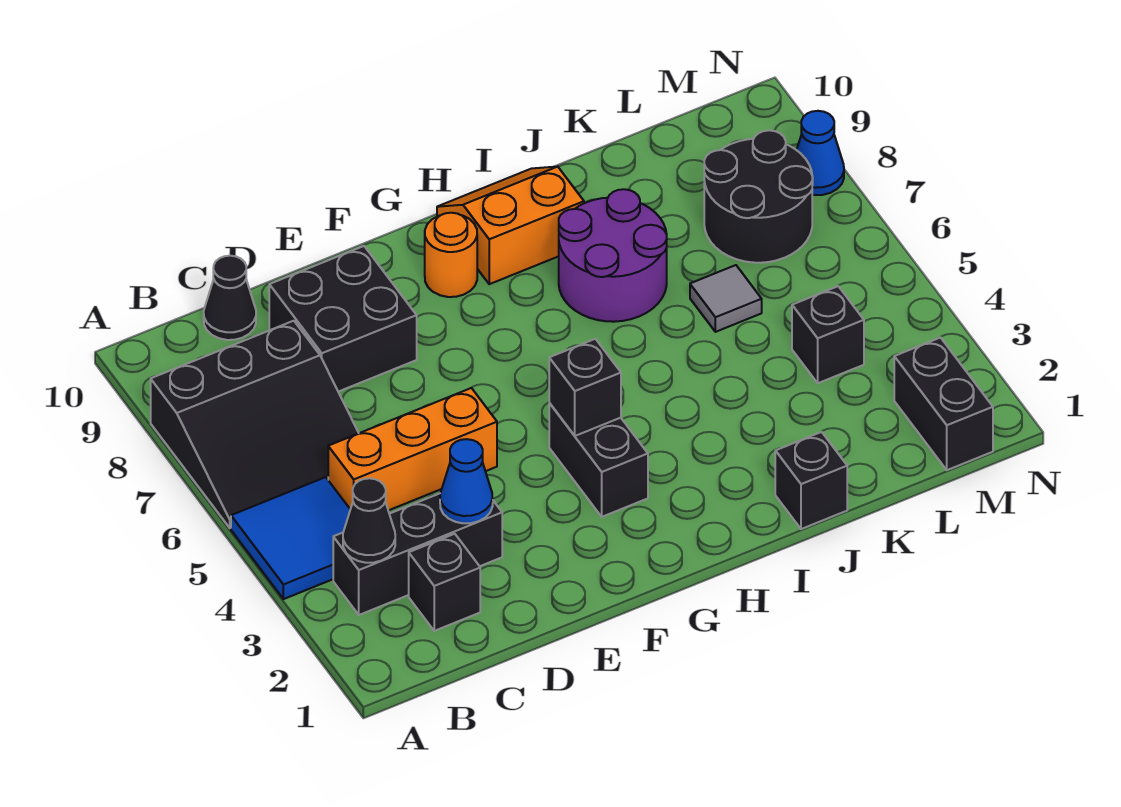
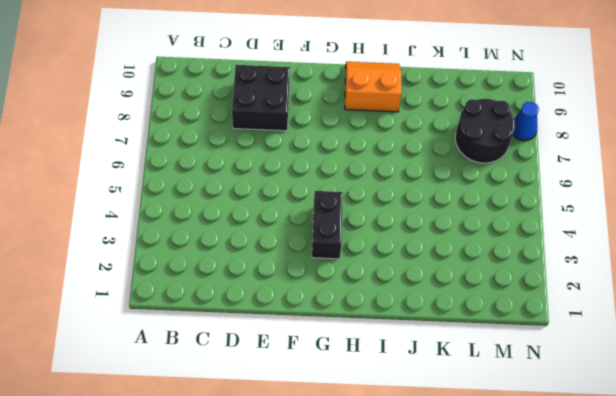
none -> blue 2x2 tile [231,477,350,599]
none -> black 3x3 slope [151,321,359,528]
none -> black 1x3 brick [333,494,502,615]

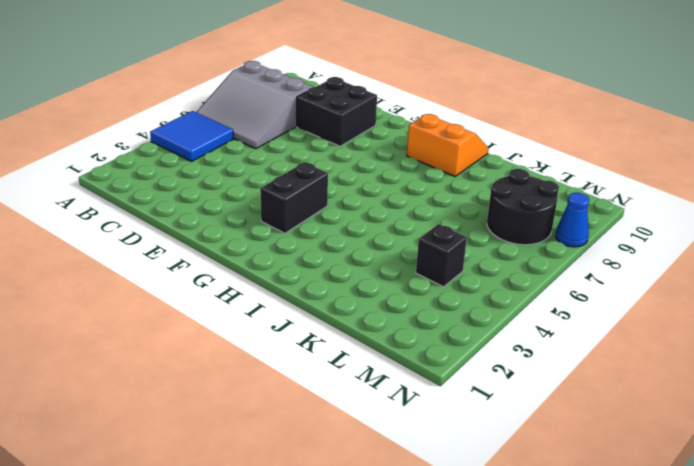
grey 3x3 slope [196,61,313,149] -> black 3x3 slope [151,321,359,528]
none -> black 1x3 brick [333,494,502,615]
none -> black 1x1 brick [409,534,480,631]
none -> orange 1x3 brick [328,388,497,511]

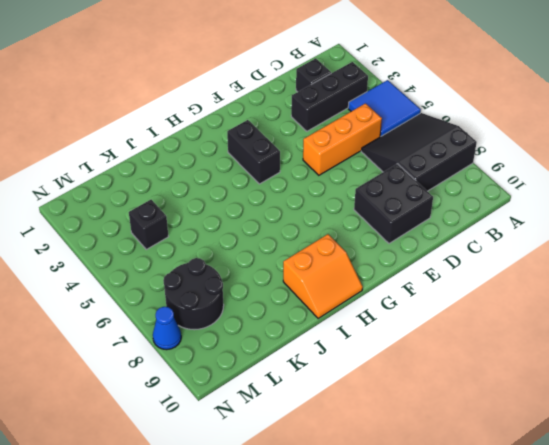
none -> black 1x1 cone [204,256,256,340]
none -> orange 1x1 round brick [425,213,477,297]
none -> purple 2x2 round brick [559,189,667,322]

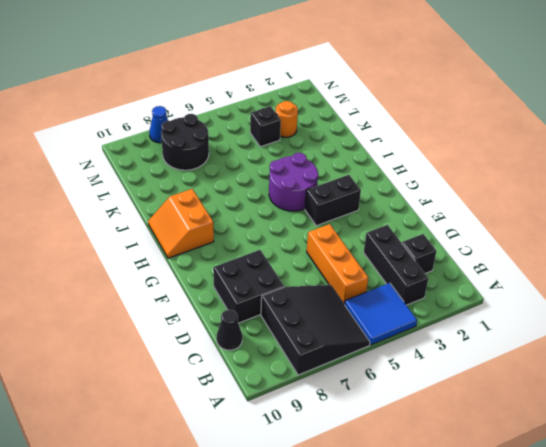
purple 2x2 round brick [269,153,318,211] -> purple 2x2 round brick moved to [559,189,667,322]
orange 1x1 round brick [275,101,298,137] -> orange 1x1 round brick moved to [425,213,477,297]
none -> black 1x1 brick [775,432,847,529]
none -> grey 1x1 tile [690,265,762,332]
none -> black 1x2 brick [894,337,993,470]

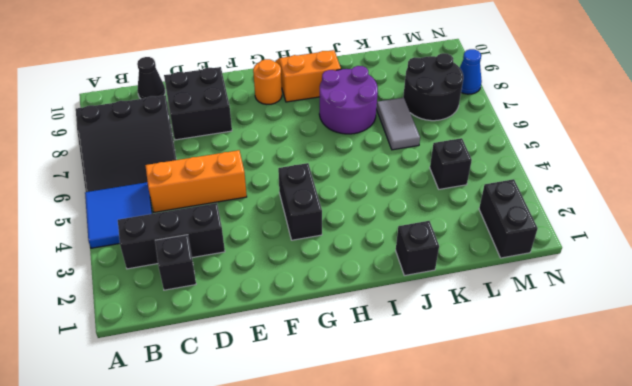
grey 1x2 tile [377,98,420,150] -> grey 1x1 tile [690,265,762,332]
none -> black 1x1 cone [343,478,395,563]
none -> blue 1x1 cone [440,439,493,523]
none -> black 1x1 brick [549,339,621,436]

